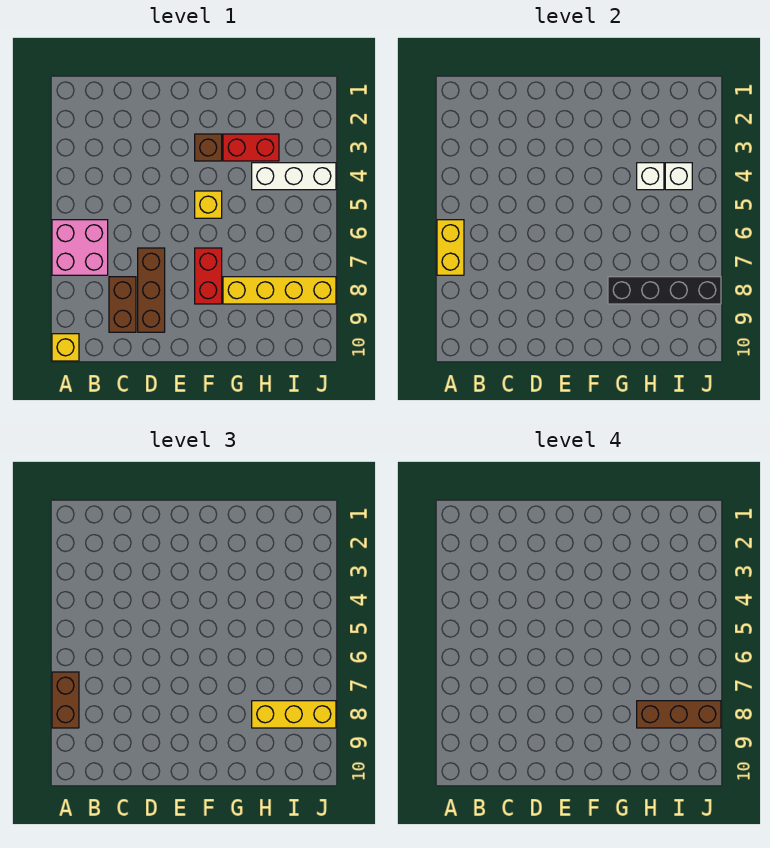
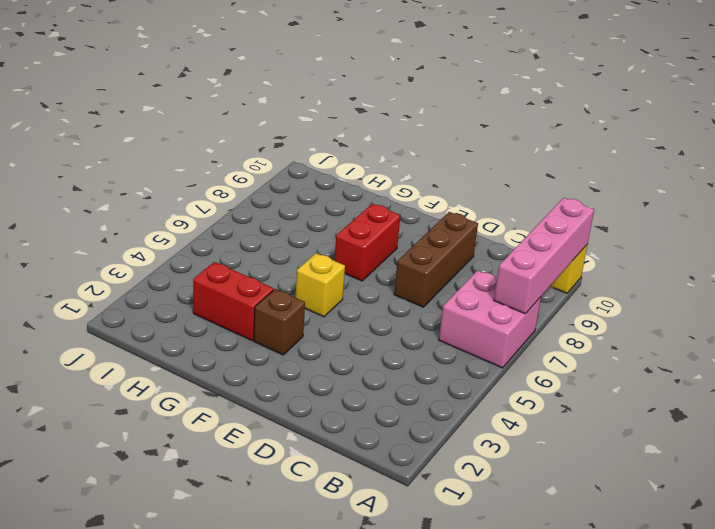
pink 1x4 brick [494,198,594,314] -> yellow 1x2 brick [437,220,464,275]
none -> brown 1x2 brick [109,277,136,332]
none -> yellow 1x4 brick [223,277,336,304]
none -> white 1x3 brick [252,163,336,190]

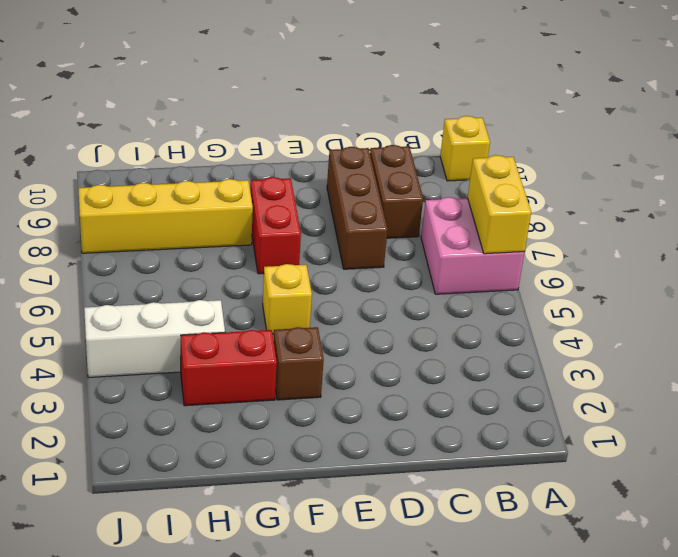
none -> black 1x4 brick [608,277,721,304]
none -> white 1x1 brick [637,163,664,190]
none -> white 1x1 brick [665,163,692,190]

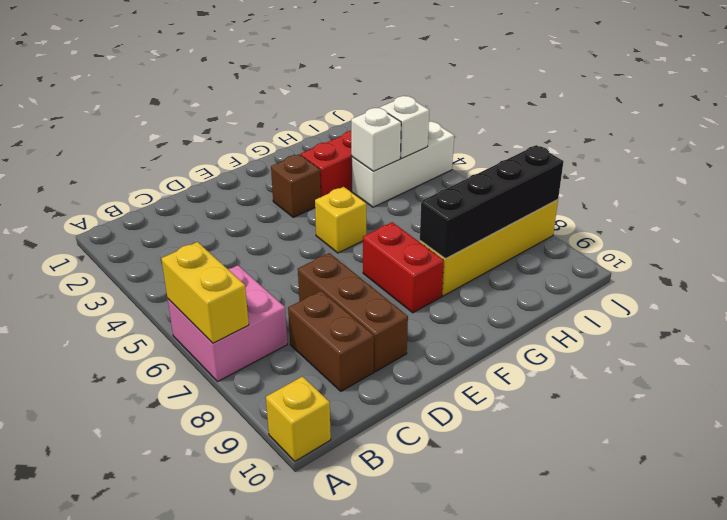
none -> brown 1x2 brick [52,672,79,728]
none -> yellow 1x3 brick [252,701,336,728]
none -> brown 1x3 brick [637,701,721,728]

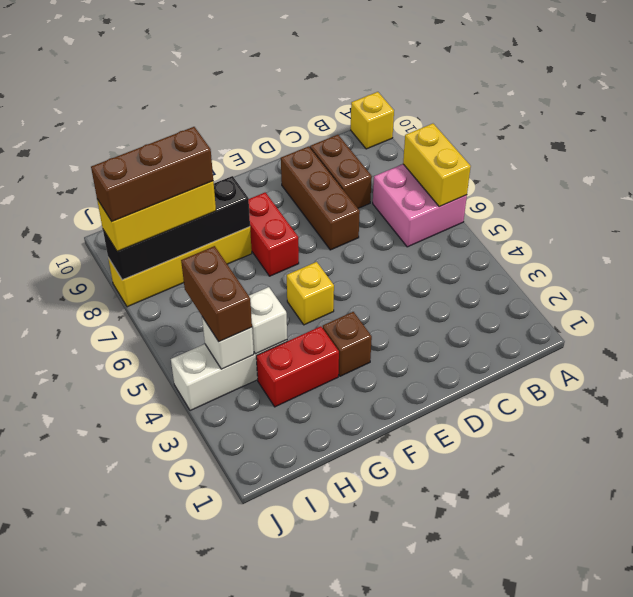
brown 1x2 brick [181,246,252,342] -> brown 1x2 brick moved to [52,672,79,728]

